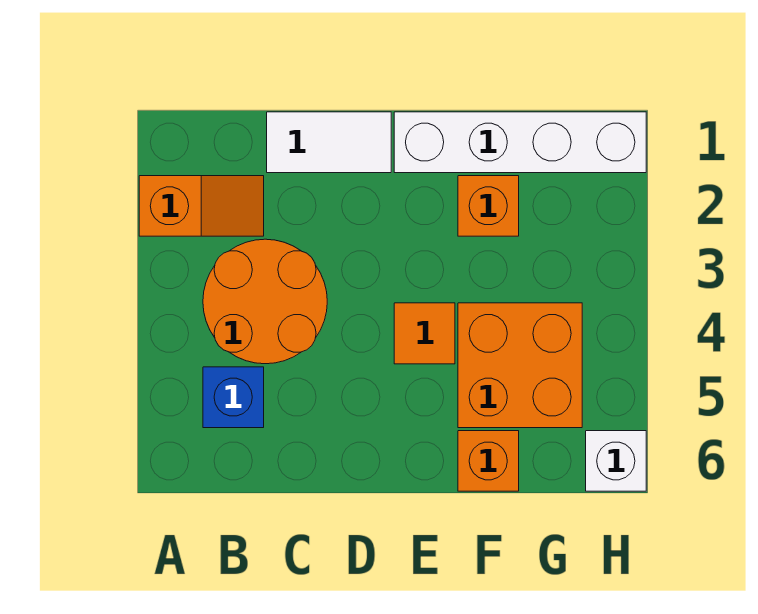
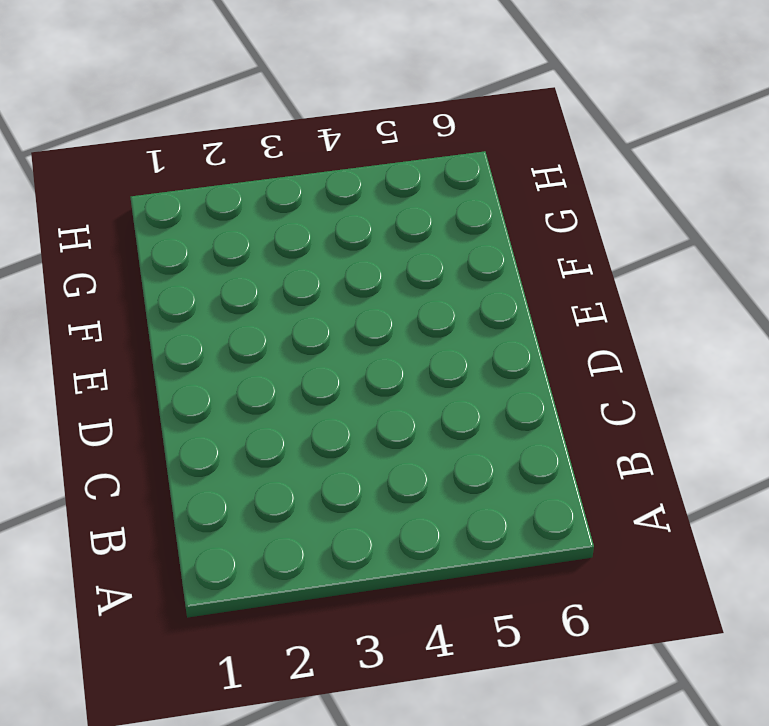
none -> orange 1x2 slope [139,176,264,236]
none -> orange 2x2 round brick [203,239,327,364]

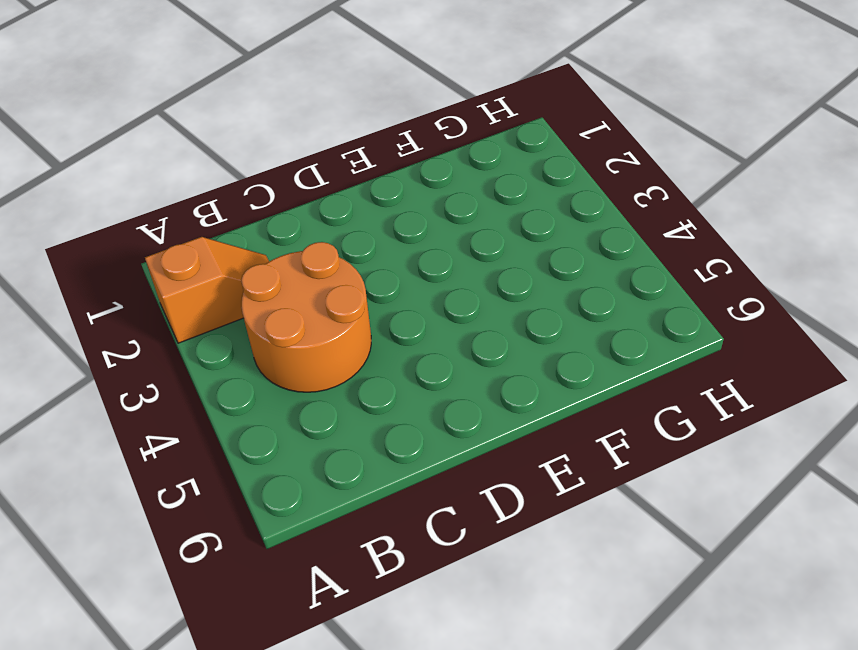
none -> blue 1x1 brick [203,367,264,428]
none -> white 1x2 tile [267,112,391,173]

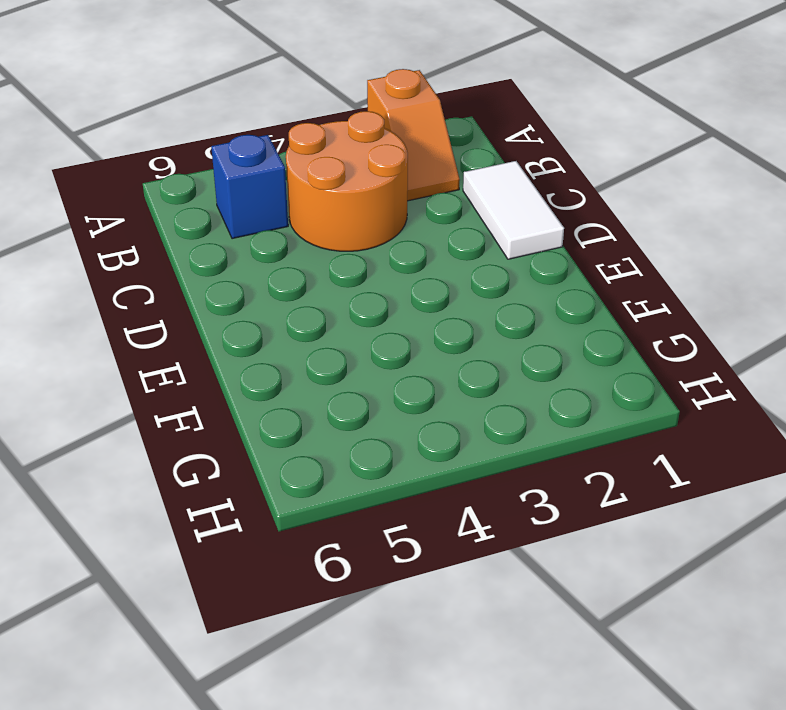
none -> white 1x4 brick [394,112,646,173]
none -> orange 1x1 tile [394,303,455,364]

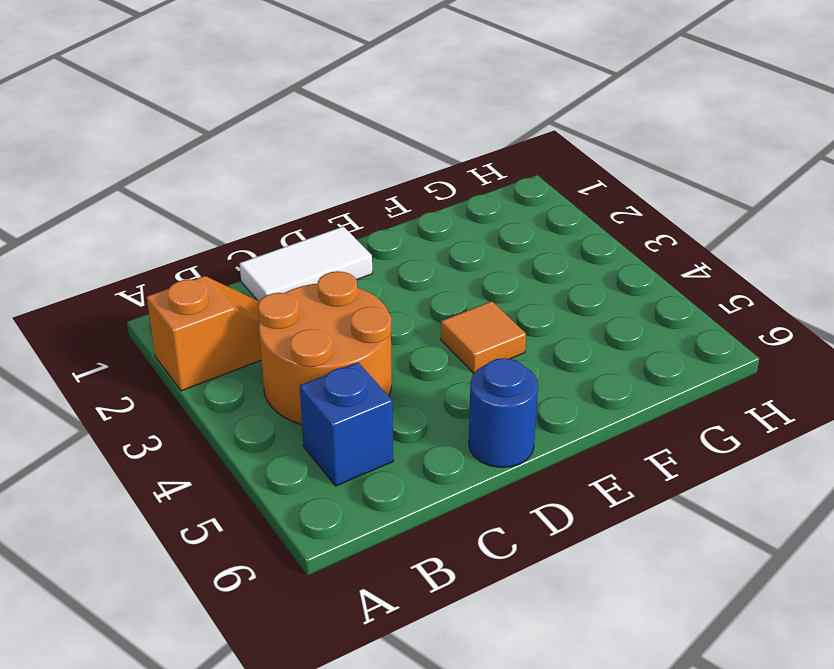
blue 1x1 round brick [469,358,538,467] -> none
none -> white 1x4 brick [394,112,646,173]
none -> orange 1x1 brick [458,176,519,236]

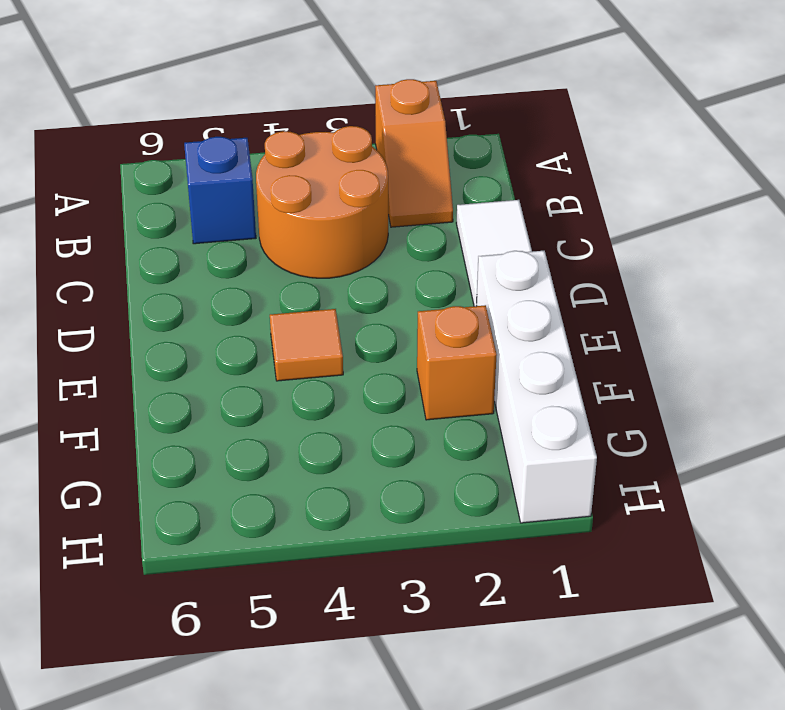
none -> orange 2x2 brick [458,303,582,428]
none -> orange 1x1 brick [458,431,519,491]

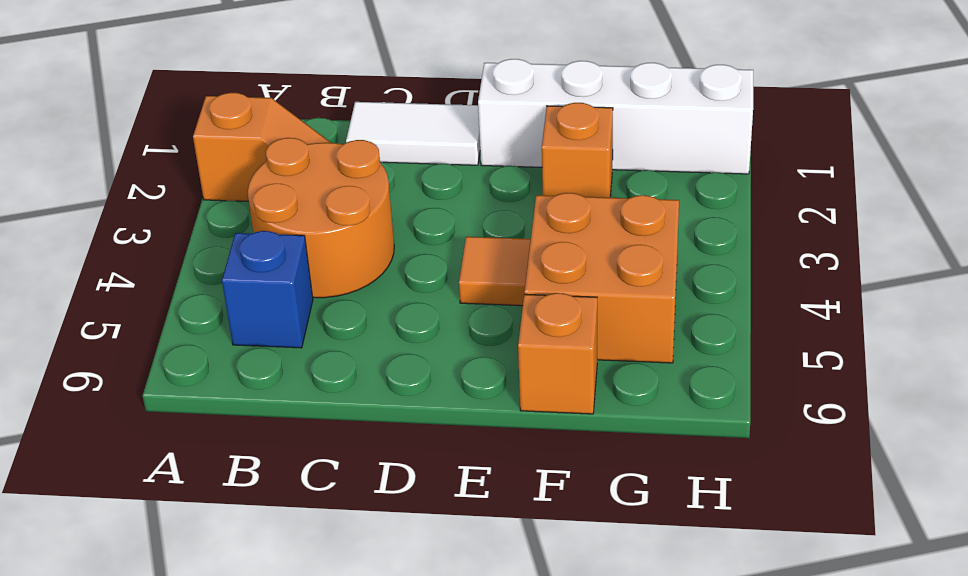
none -> white 1x1 brick [586,431,646,491]

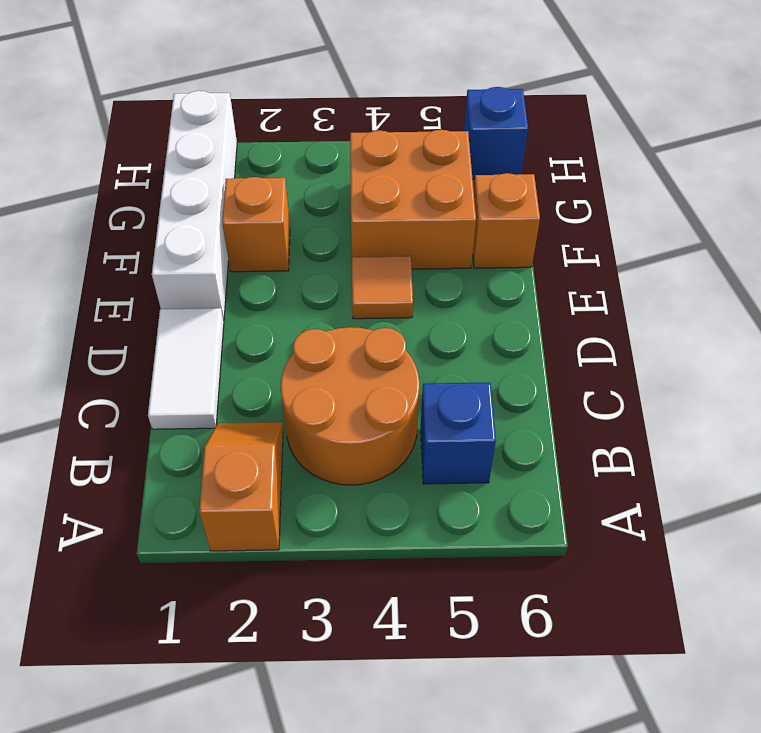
blue 1x1 brick [464,87,528,179] -> white 1x1 brick [586,431,646,491]

